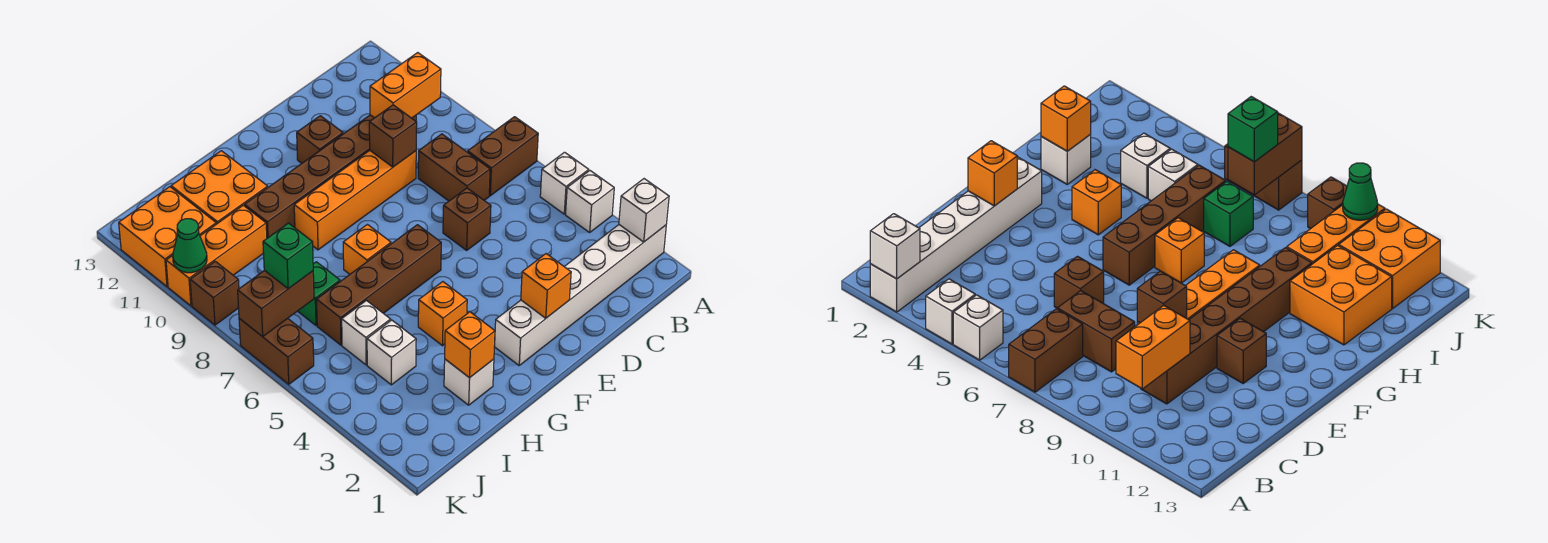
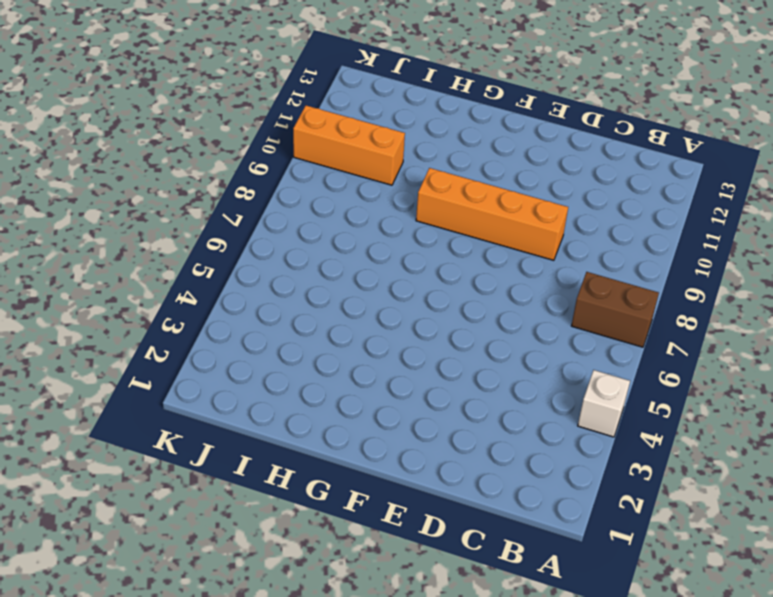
none -> white 1x6 brick [495,225,666,365]
none -> white 1x1 brick [540,152,589,214]
none -> brown 1x2 brick [418,134,490,201]

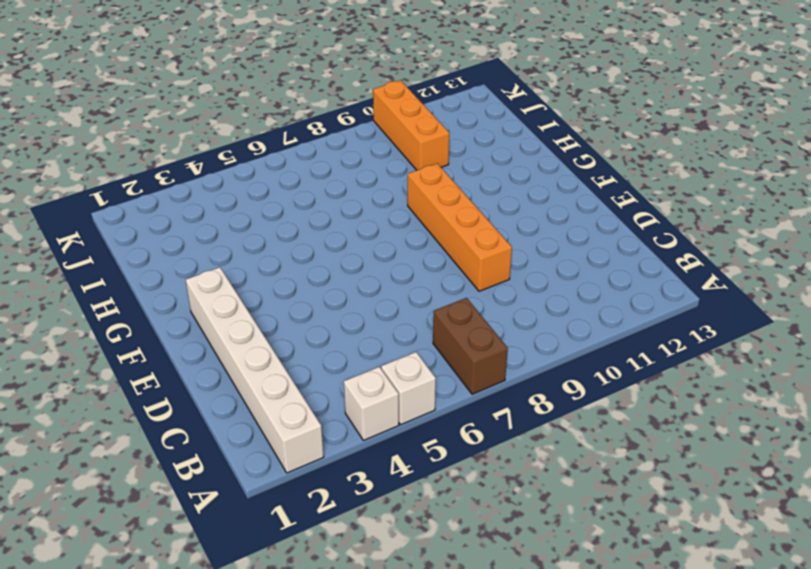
none -> brown 1x2 brick [418,134,490,201]
none -> brown 1x6 brick [245,115,416,238]
none -> brown 1x1 brick [443,188,491,250]

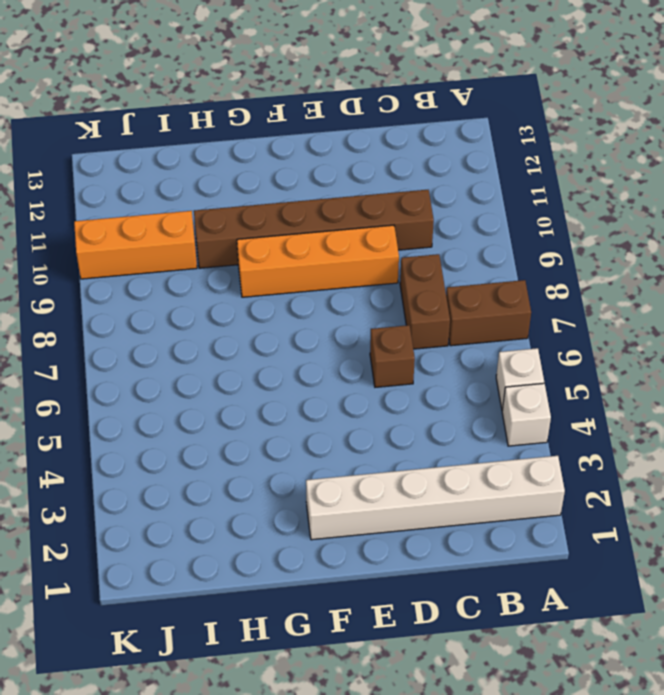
none -> brown 1x1 brick [297,116,343,163]
none -> brown 1x4 brick [317,225,441,345]
none -> orange 1x1 brick [418,282,467,346]

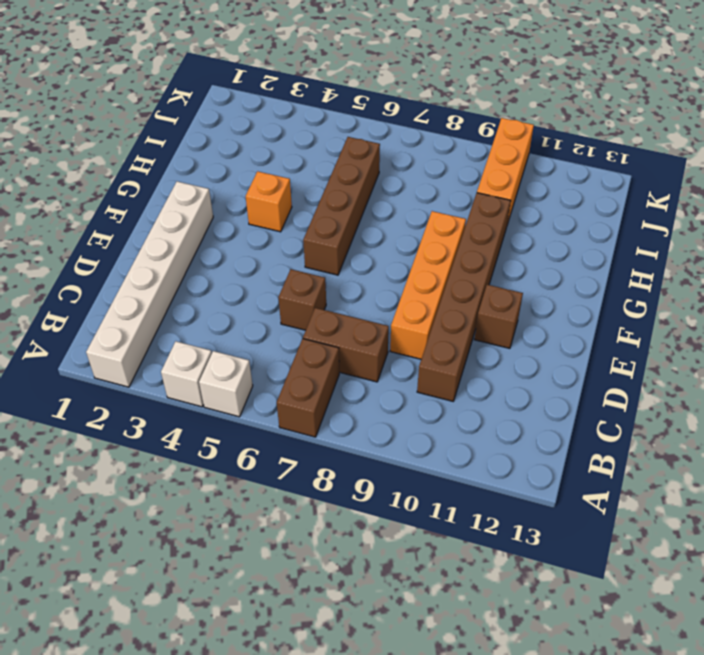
none -> orange 1x1 brick [343,224,391,274]
none -> white 1x1 brick [444,359,494,405]
none -> orange 2x2 brick [171,151,268,224]

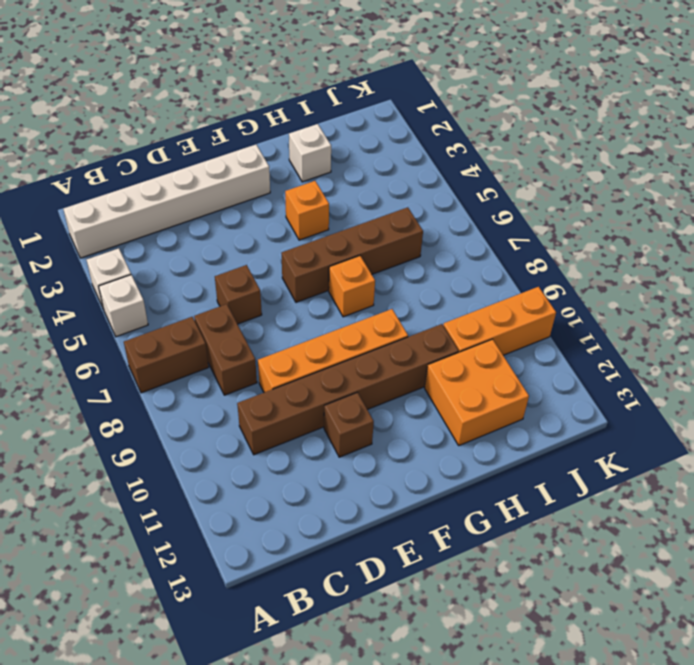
none -> white 1x1 brick [367,320,416,385]
none -> white 1x1 brick [342,300,391,365]
none -> green 1x1 brick [298,262,340,326]

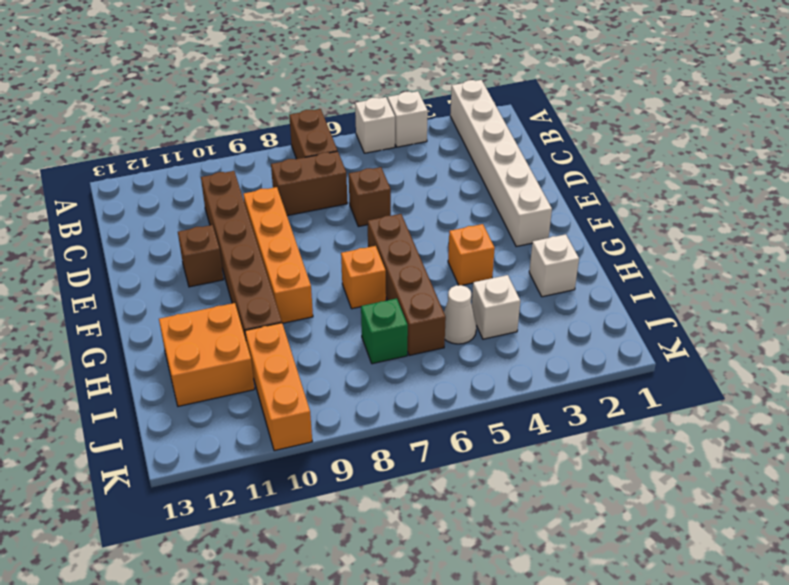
white 1x1 cone [444,285,476,344] -> white 1x1 brick [342,300,391,365]
none -> orange 2x2 brick [119,187,216,287]
none -> brown 1x2 brick [239,319,314,384]
none -> brown 1x1 brick [190,261,239,325]

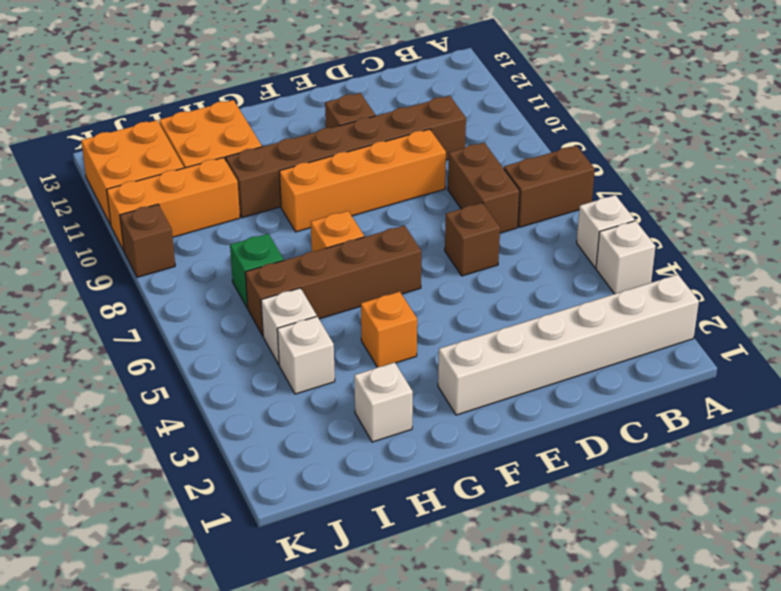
none -> brown 1x2 brick [239,319,314,384]
none -> white 1x1 brick [619,179,669,242]
none -> orange 1x2 brick [370,53,441,118]

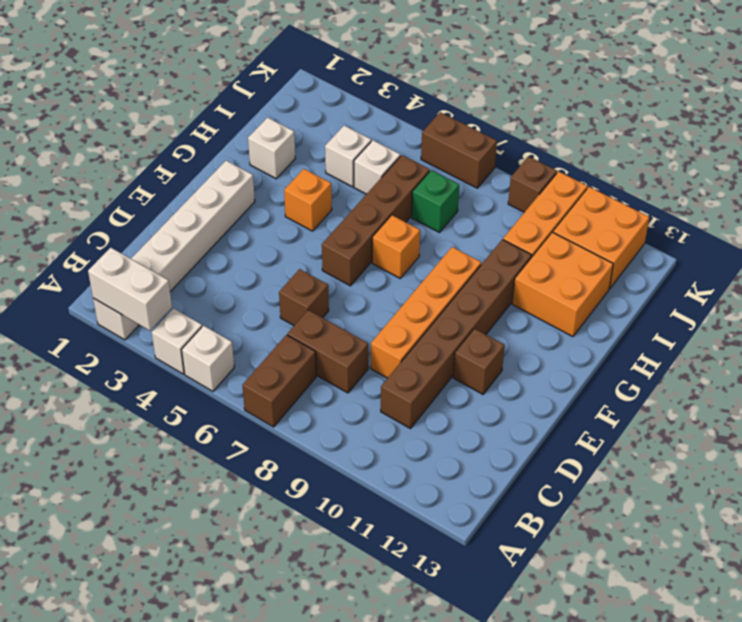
white 1x2 brick [88,248,172,331] -> white 1x1 brick [619,179,669,242]
none -> orange 1x2 brick [370,53,441,118]
none -> brown 1x1 brick [369,105,417,167]
none -> orange 1x1 brick [521,254,571,318]

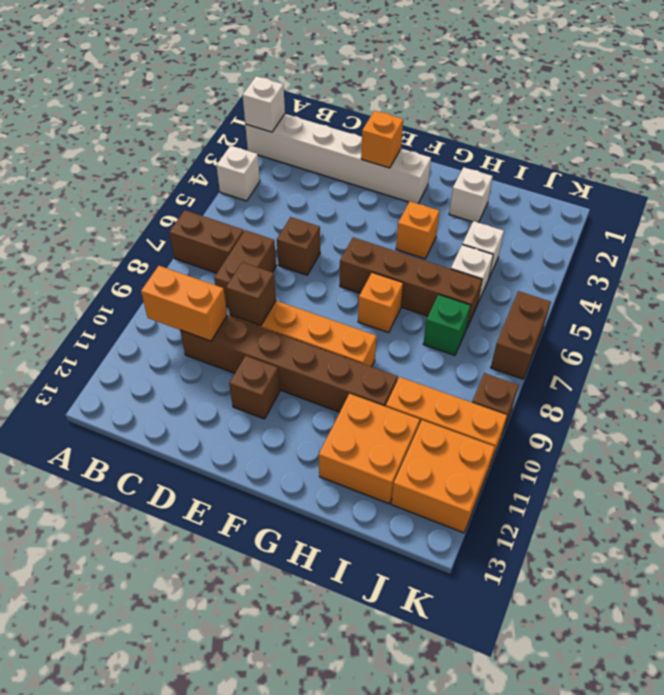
none -> white 1x1 brick [540,152,589,214]
none -> orange 1x1 brick [445,312,495,378]
none -> brown 1x2 brick [238,270,314,337]

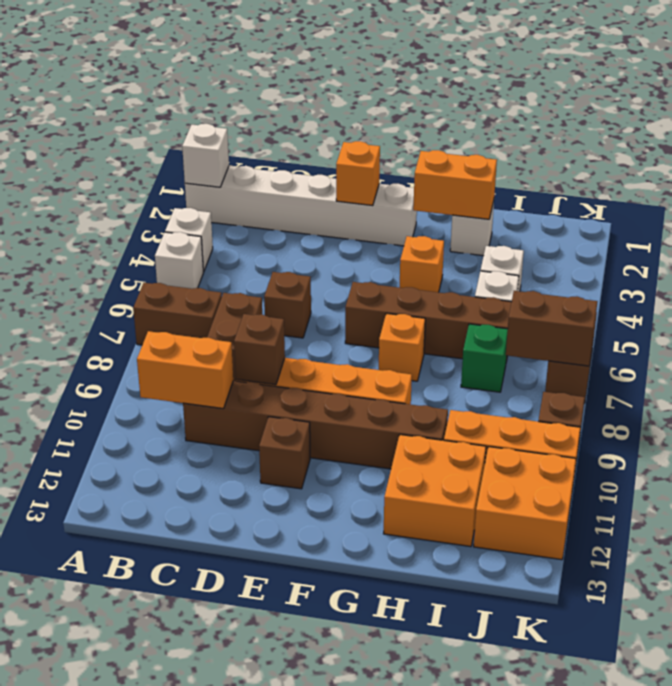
orange 1x2 brick [413,150,497,219] -> orange 1x1 brick [445,312,495,378]
none -> green 1x1 cone [173,219,207,273]
none -> green 1x1 brick [263,223,313,289]

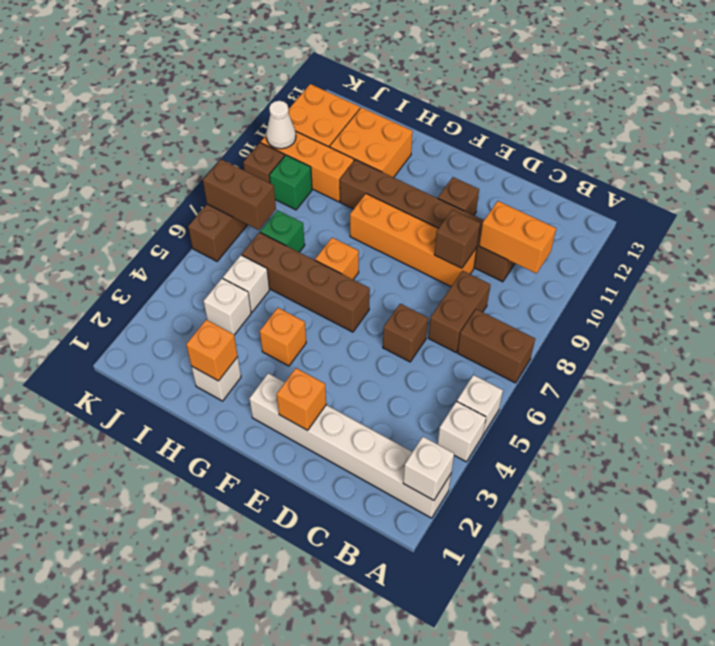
green 1x1 brick [269,155,312,210] -> green 1x1 brick moved to [263,223,313,289]
white 1x1 cone [266,101,296,149] -> green 1x1 cone [173,219,207,273]

